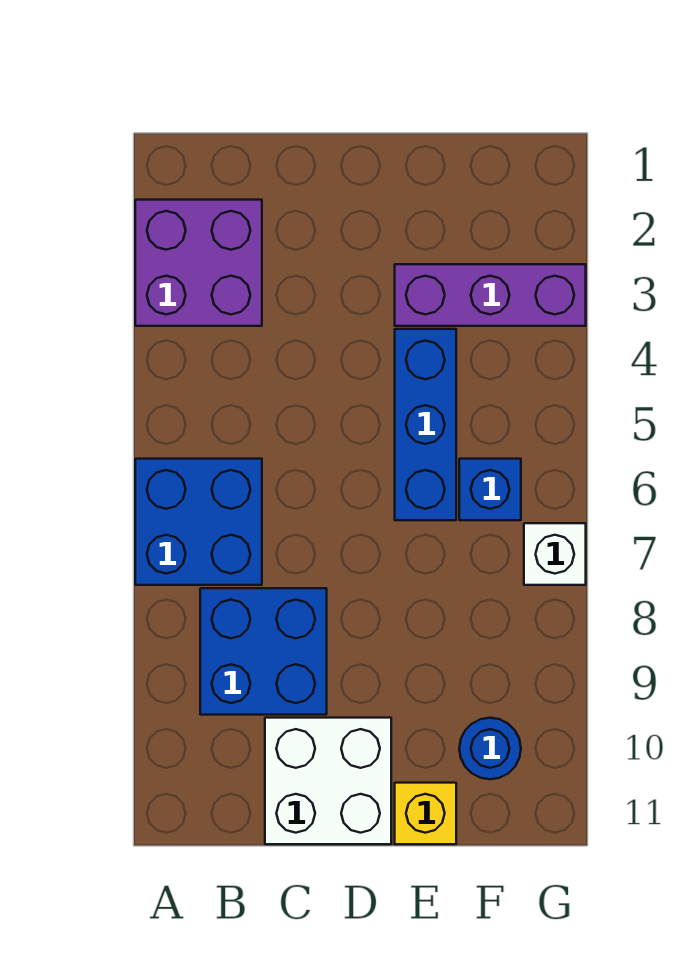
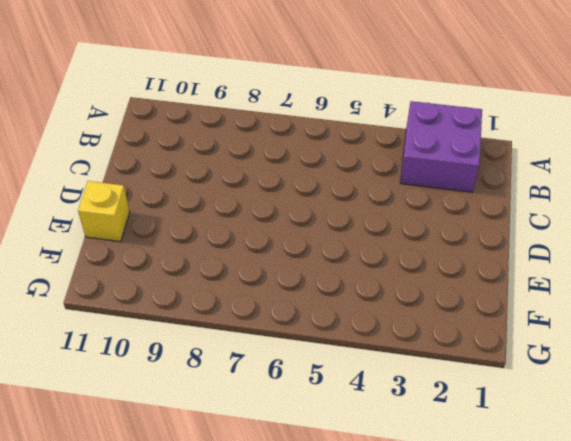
none -> blue 2x2 brick [135,459,262,585]
none -> blue 2x2 brick [200,588,327,715]

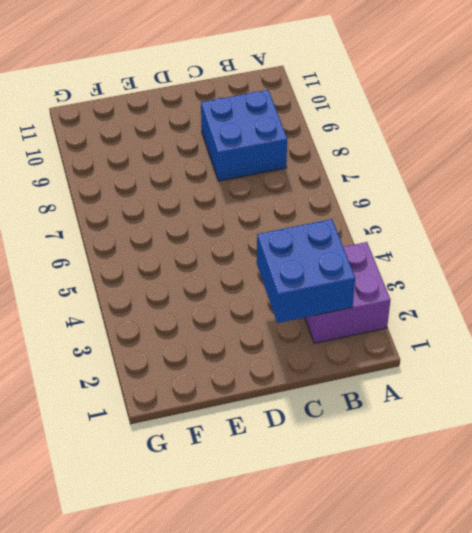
blue 2x2 brick [257,219,355,323] -> blue 2x2 brick moved to [135,459,262,585]
none -> white 2x2 brick [265,718,391,844]
none -> purple 1x3 brick [395,264,586,326]

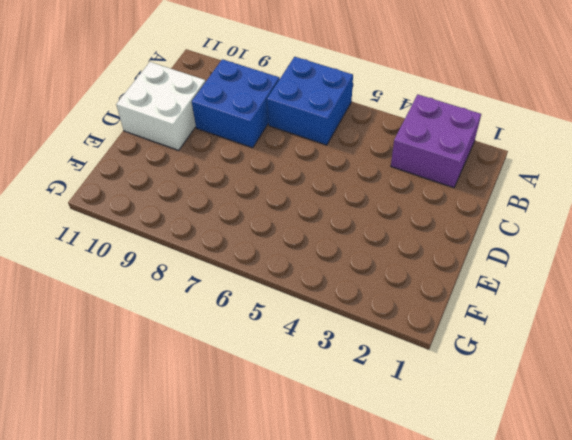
none -> purple 1x3 brick [395,264,586,326]
none -> blue 1x3 brick [395,329,456,520]

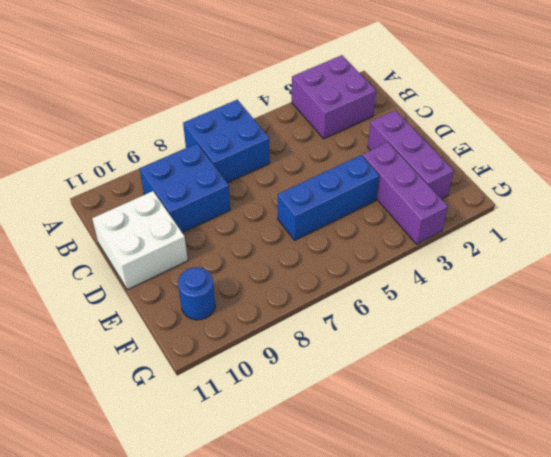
purple 1x3 brick [368,110,454,199] -> none
none -> yellow 1x1 brick [395,783,456,844]
none -> blue 1x1 brick [459,459,521,520]

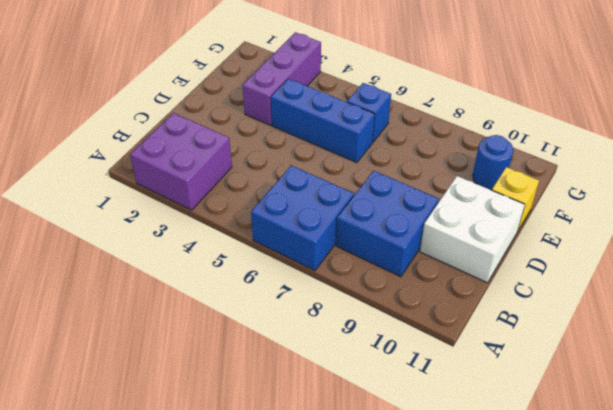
none -> white 1x1 brick [524,523,586,585]

